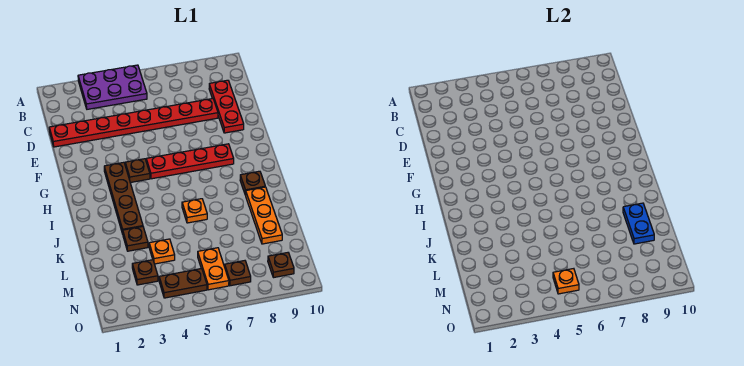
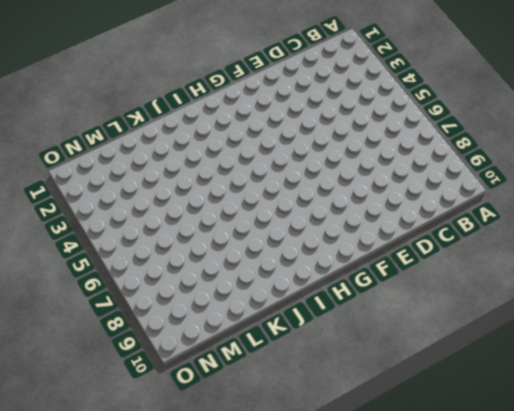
none -> purple 2x3 plate [78,65,147,109]
none -> red 1x3 plate [209,80,244,133]
none -> red 1x8 plate [49,99,218,147]

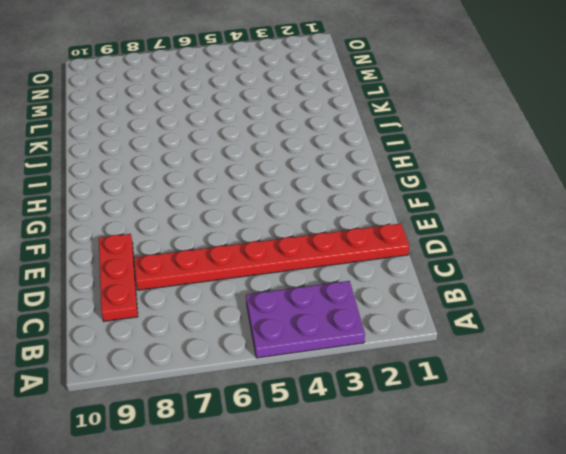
none -> brown 1x4 plate [104,162,143,234]
none -> brown 1x1 plate [125,159,150,183]
none -> red 1x4 plate [146,144,234,179]

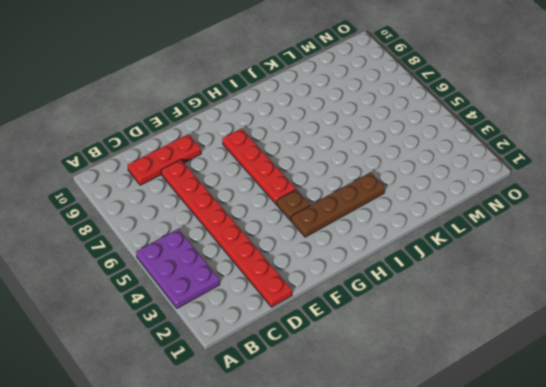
none -> brown 1x1 plate [240,171,265,195]
none -> orange 1x1 plate [182,199,207,223]
none -> orange 1x3 plate [246,187,282,244]

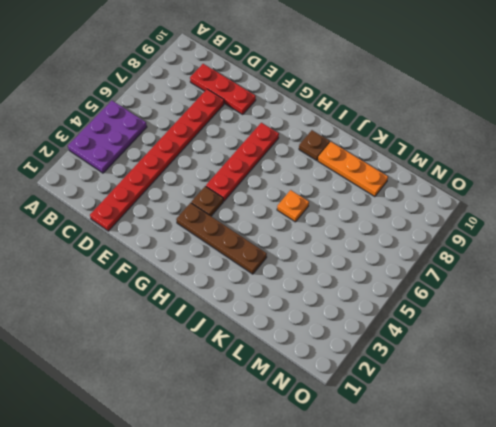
none -> brown 1x1 plate [123,227,148,251]
none -> orange 1x1 plate [149,239,175,264]
none -> brown 1x1 plate [132,260,158,285]

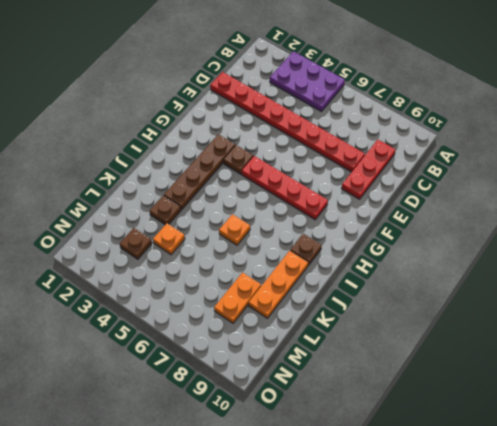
orange 1x2 plate [214,272,261,323] -> orange 1x2 plate moved to [198,248,229,290]
none -> brown 1x2 plate [159,269,207,298]
none -> brown 1x1 plate [225,261,251,286]
none -> brown 1x1 plate [268,253,294,278]

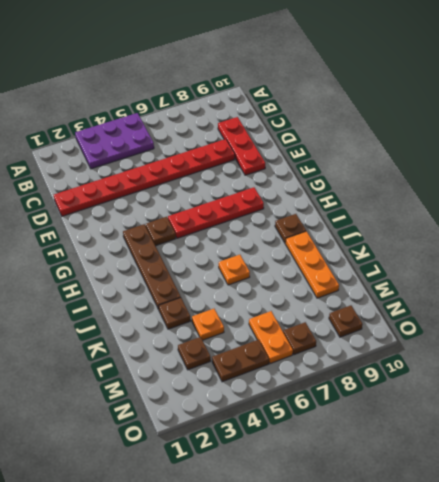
none -> blue 1x2 plate [623,203,654,244]
none -> orange 1x1 plate [553,269,579,294]

